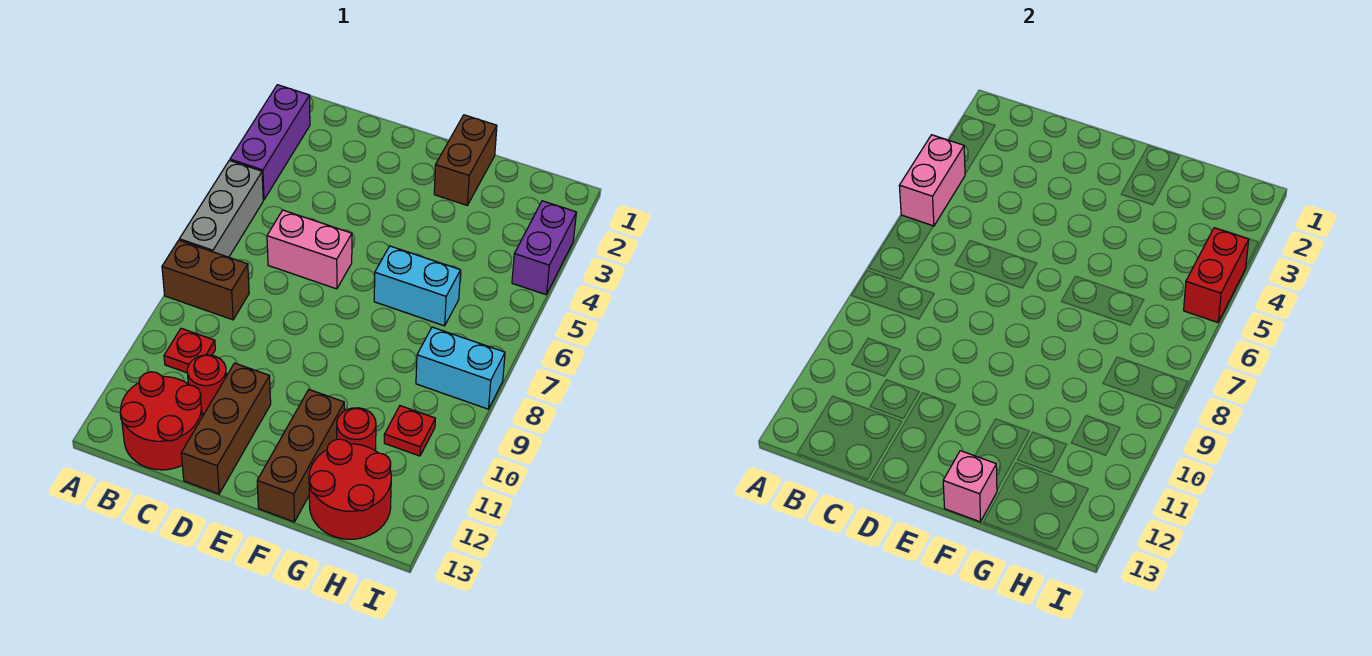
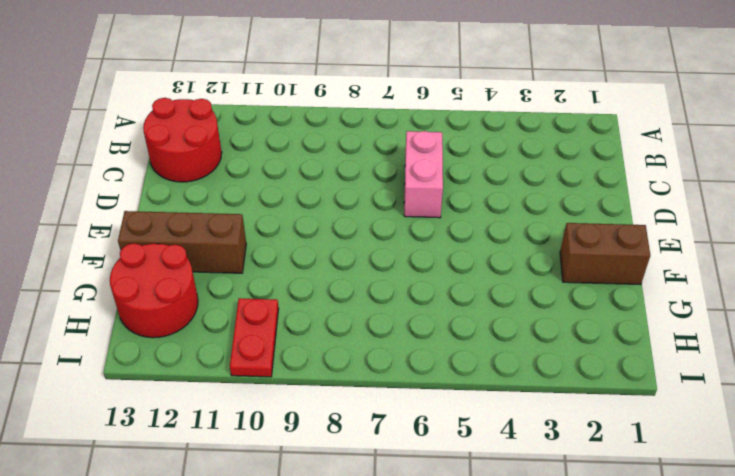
red 1x2 plate [230,298,279,377] -> red 1x1 plate [384,406,435,456]
none -> purple 1x3 brick [230,85,310,200]
none -> grey 1x3 brick [179,160,263,257]
none -> brown 1x2 brick [162,240,249,320]

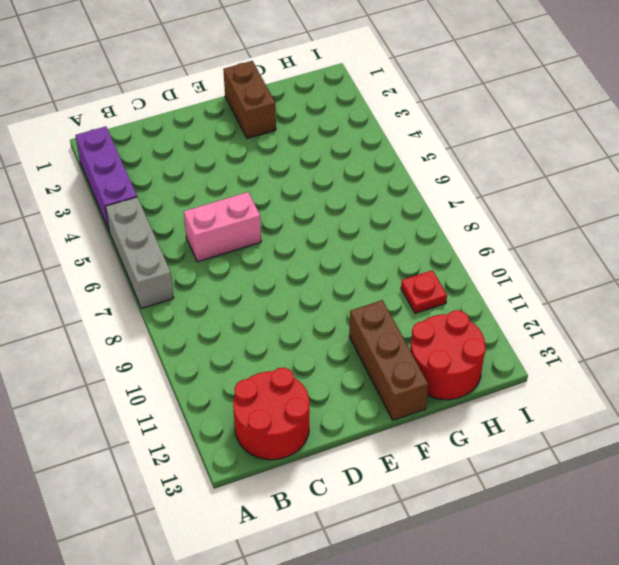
none -> brown 1x2 brick [162,240,249,320]
none -> red 1x1 plate [164,328,215,373]
none -> red 1x1 round brick [187,355,226,414]

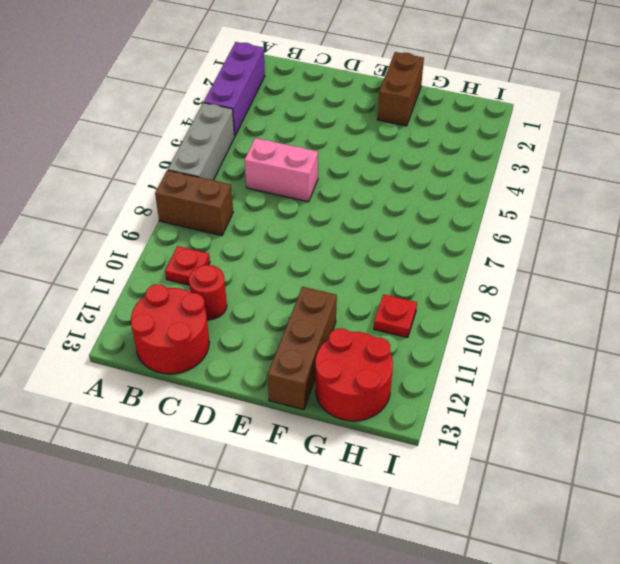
none -> brown 1x3 brick [181,363,271,494]
none -> cyan 1x2 brick [374,246,461,326]
none -> red 1x1 round brick [337,408,376,451]

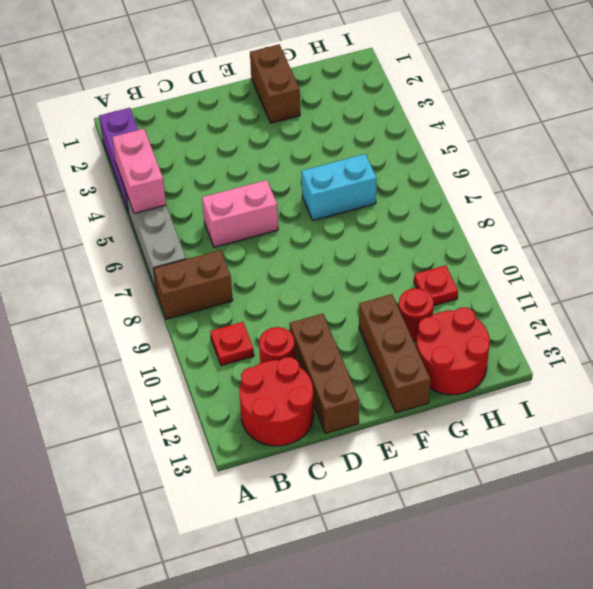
none -> cyan 1x2 brick [416,327,505,409]
none -> purple 1x2 brick [512,201,576,295]
none -> pink 1x1 brick [943,451,997,522]

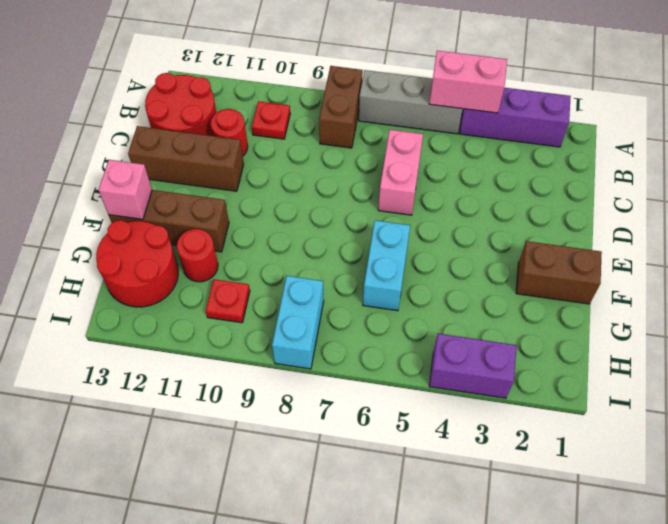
none -> red 1x2 brick [1184,228,1249,322]

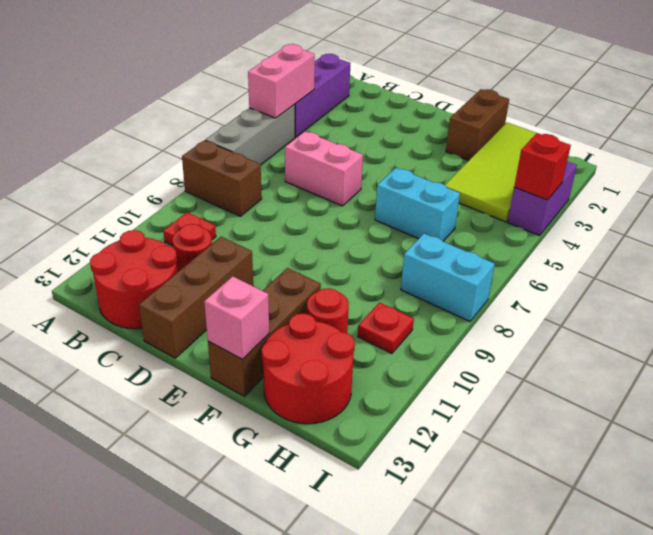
lime 2x4 tile [445,123,536,222] -> none
red 1x1 brick [514,133,571,200] -> red 1x2 brick [1184,228,1249,322]

